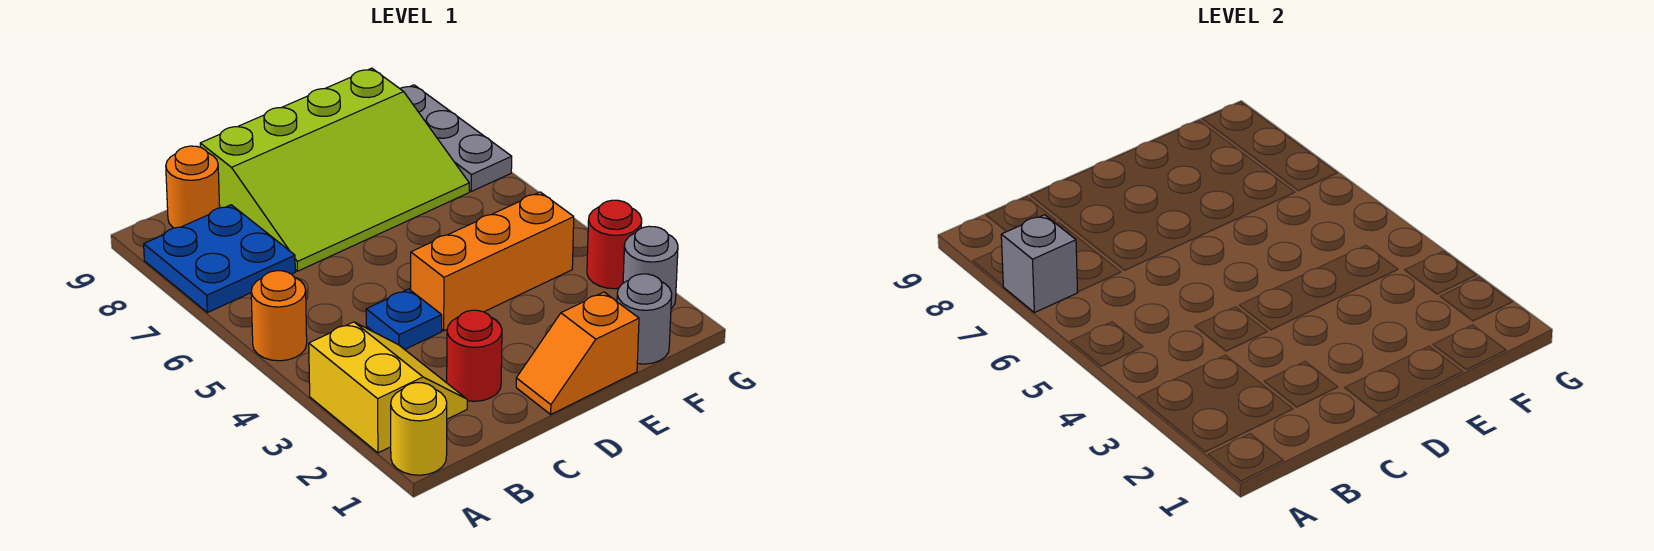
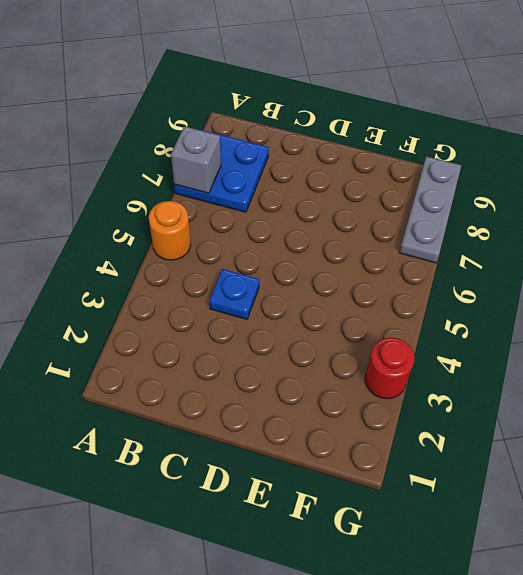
none -> yellow 1x1 round brick [391,383,447,475]
none -> yellow 2x2 slope [309,322,467,453]
none -> orange 1x1 round brick [166,146,220,228]

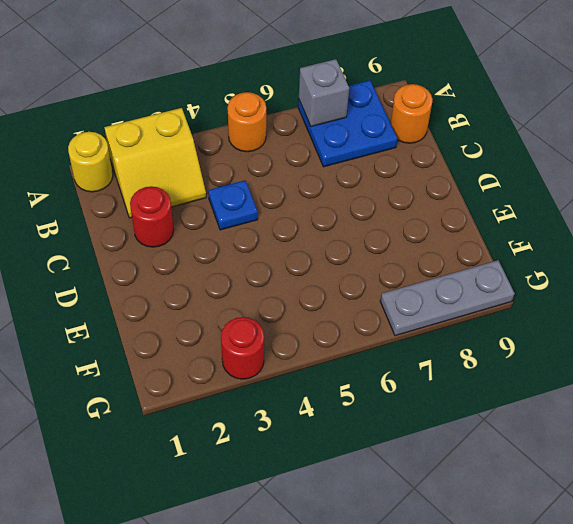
none -> lime 3x4 slope [200,68,469,271]
none -> orange 1x2 slope [516,292,639,414]
none -> orange 1x3 brick [411,192,574,331]

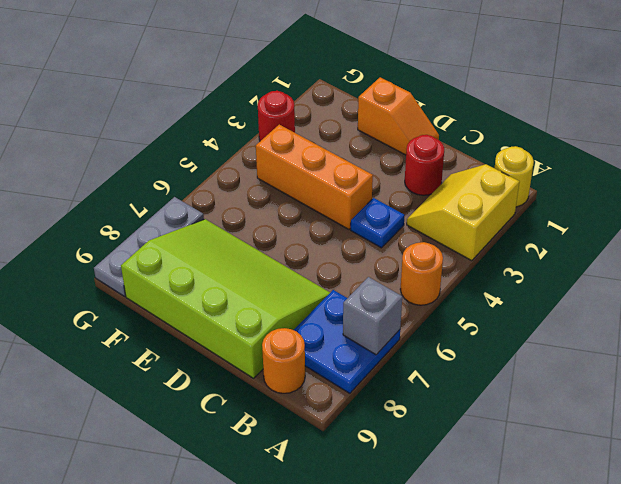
none -> grey 1x1 round brick [617,274,672,364]
none -> grey 1x1 round brick [623,226,678,309]

